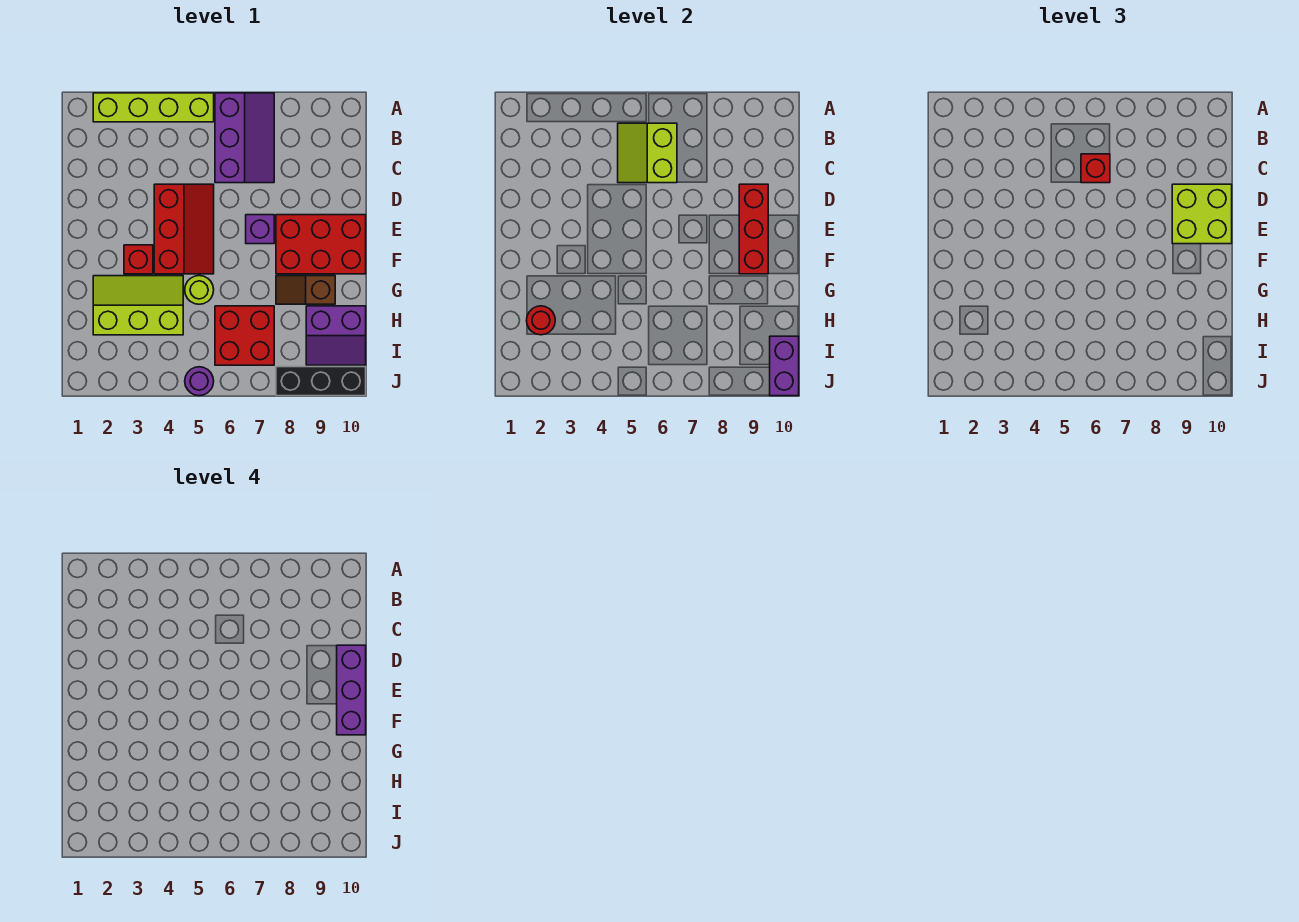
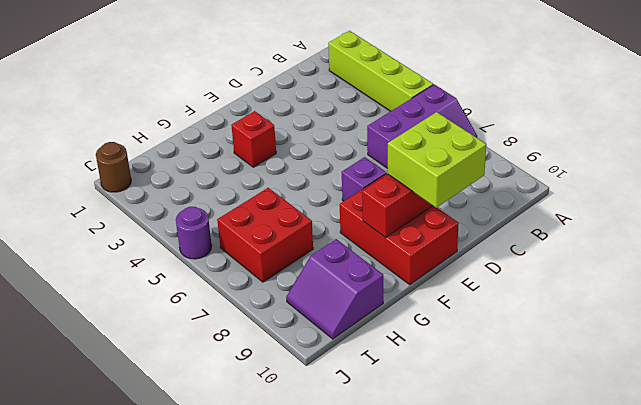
brown 1x1 round brick [96,142,131,192] -> none
none -> red 2x3 slope [154,184,214,274]
none -> lime 2x3 slope [93,276,183,335]
none -> lime 1x1 round brick [185,276,214,304]

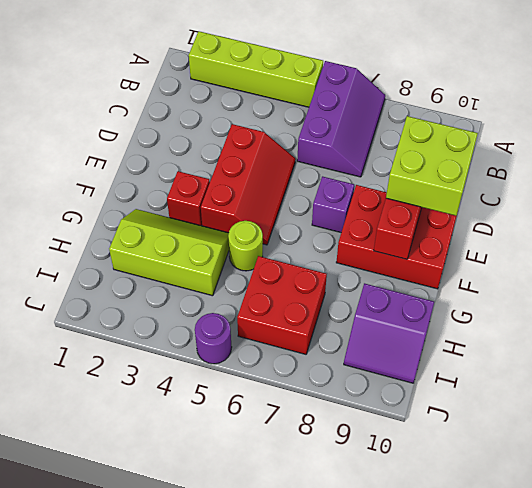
none -> brown 1x2 slope [276,276,335,304]
none -> black 1x3 brick [276,367,366,396]
none -> lime 2x2 slope [618,123,677,183]

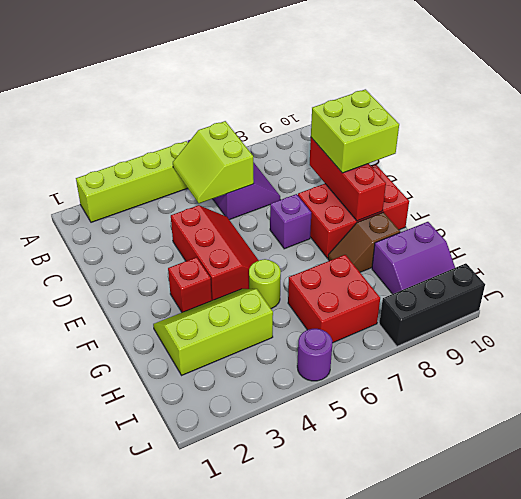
none -> red 1x1 round brick [527,306,555,335]
none -> purple 1x2 brick [770,336,799,396]
none -> red 1x1 brick [1081,154,1110,183]

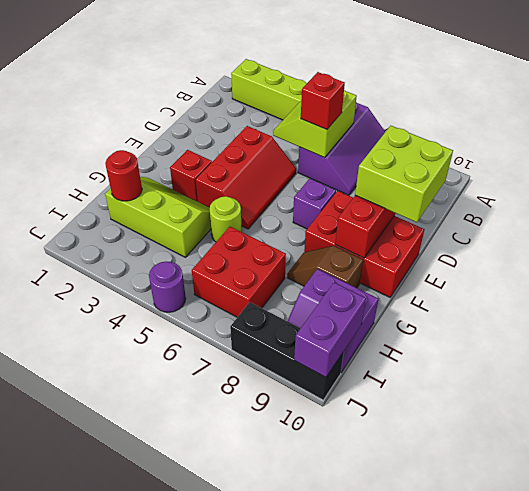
none -> purple 1x3 brick [337,645,366,735]

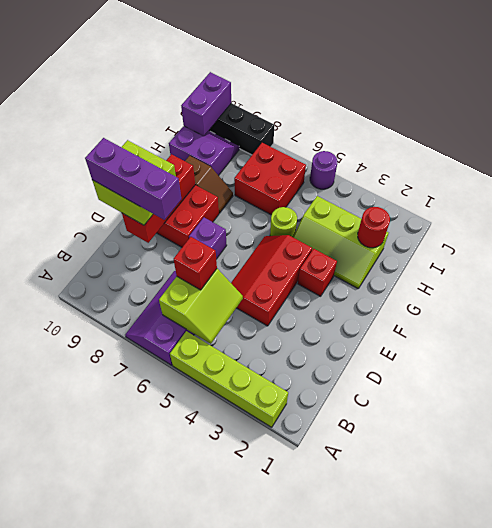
purple 1x3 brick [85,138,181,220] -> purple 1x3 brick turned to [337,645,366,735]

